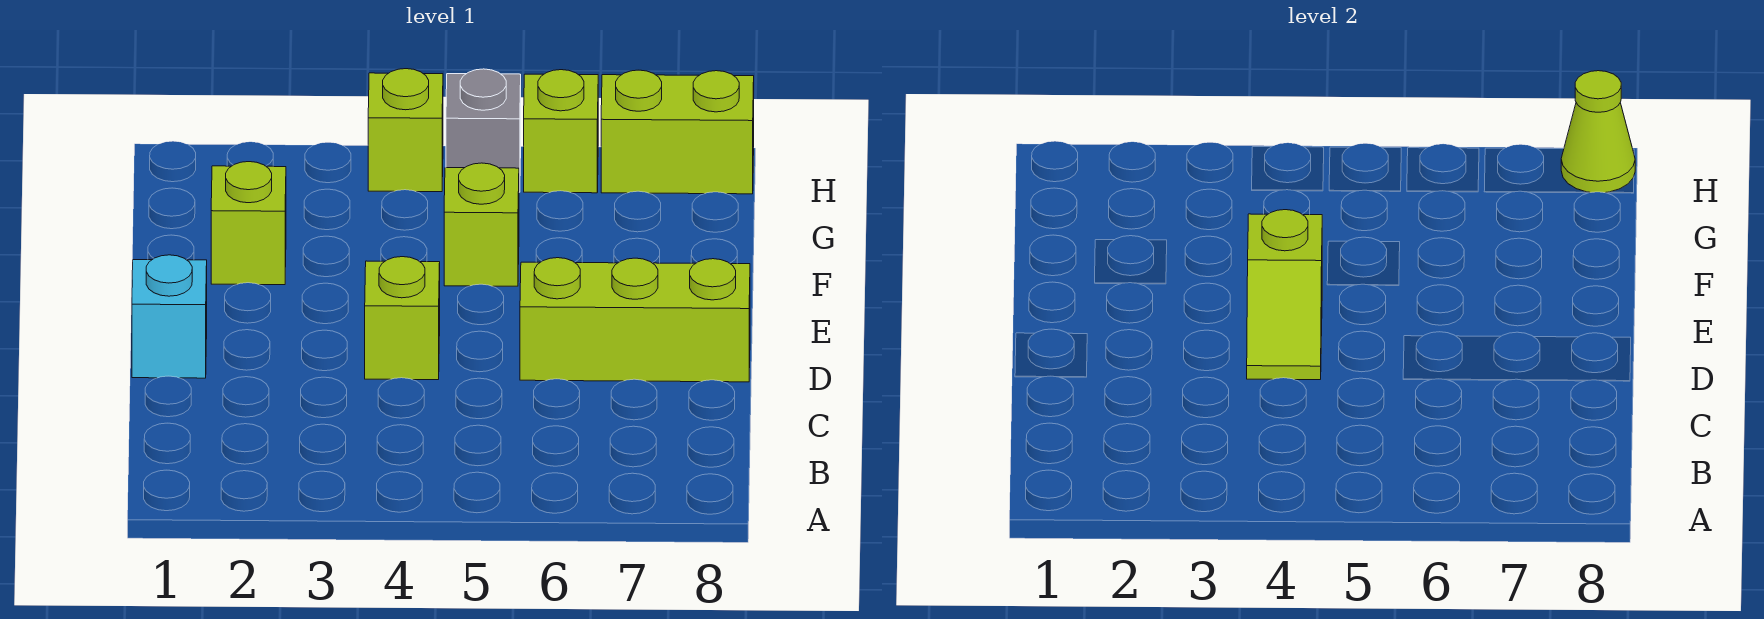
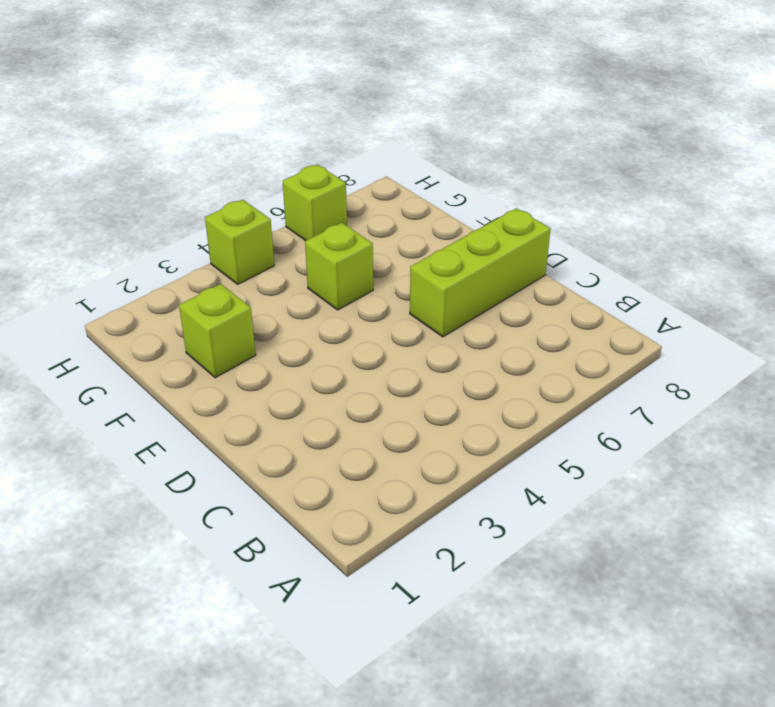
none -> cyan 1x1 brick [132,255,207,378]
none -> lime 1x1 brick [365,257,440,380]

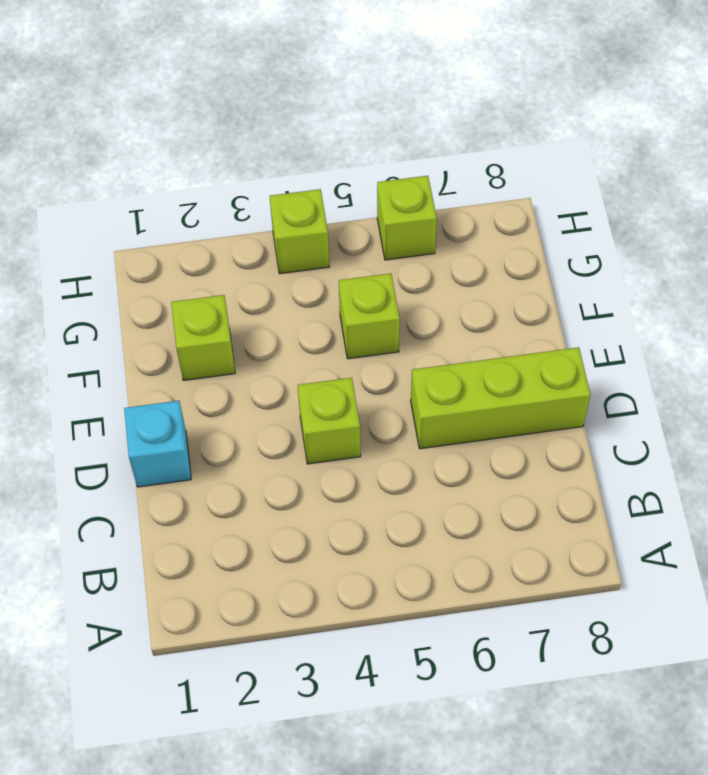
none -> grey 1x1 brick [446,69,521,192]
none -> lime 1x2 brick [601,70,754,194]

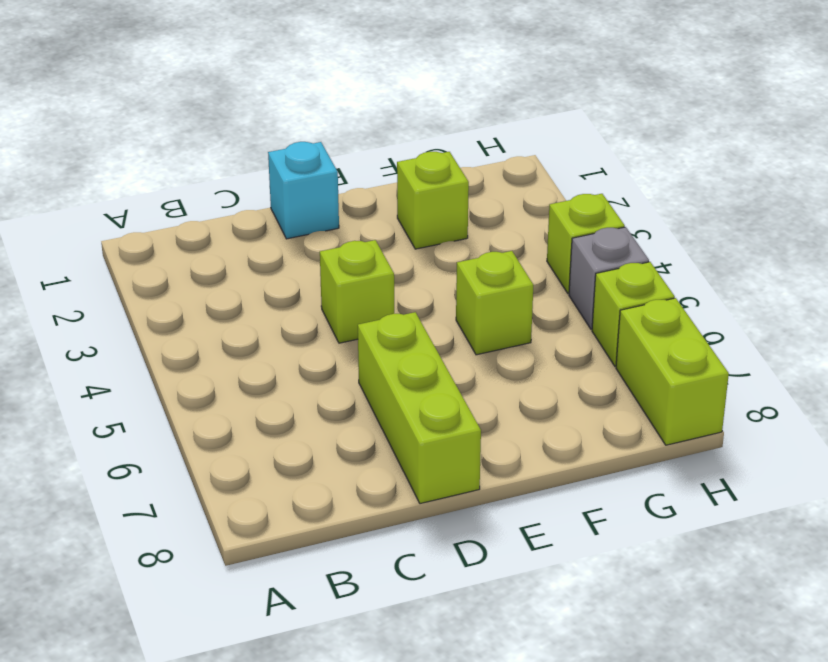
none -> lime 1x2 slope [1247,210,1322,380]
none -> lime 1x1 cone [1561,71,1635,193]

